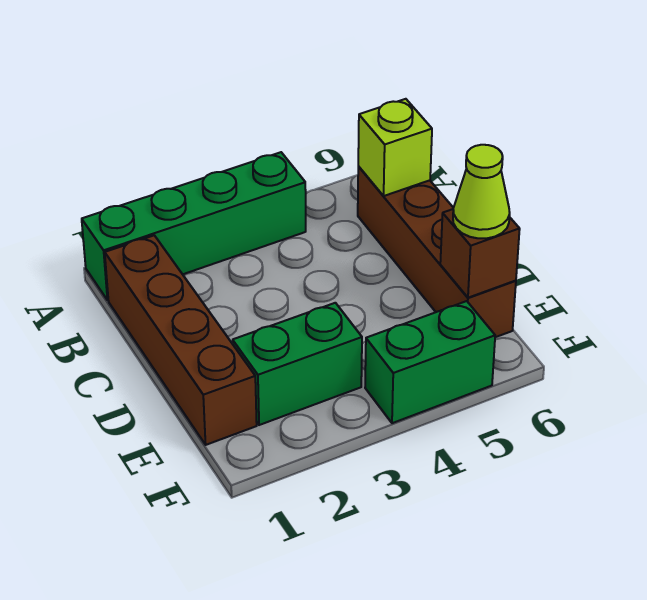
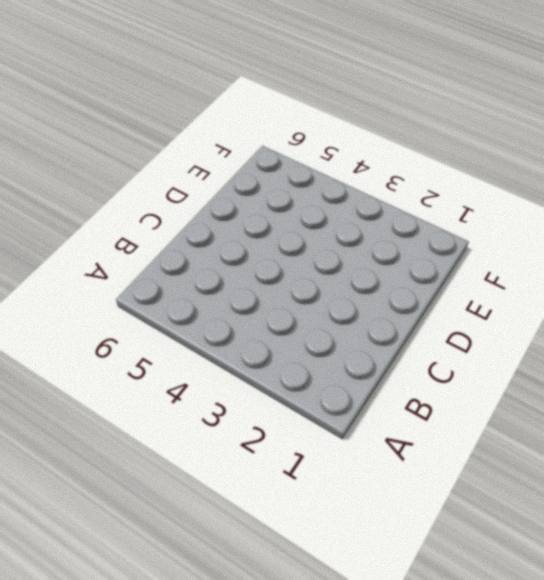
none -> green 1x4 brick [82,152,306,300]
none -> brown 1x4 brick [105,235,257,445]

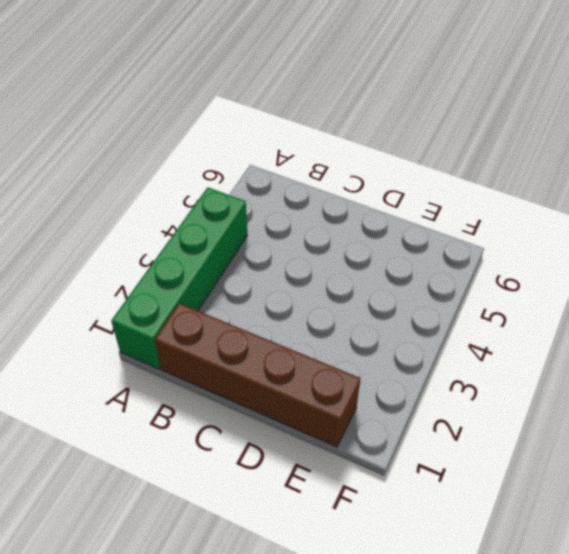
none -> brown 1x4 brick [358,167,516,337]
none -> green 1x2 brick [233,303,362,425]

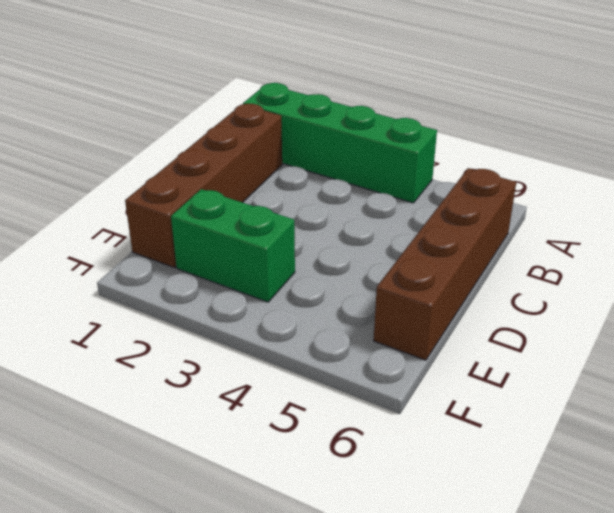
none -> green 1x2 brick [365,301,495,423]
none -> lime 1x1 brick [358,99,432,196]

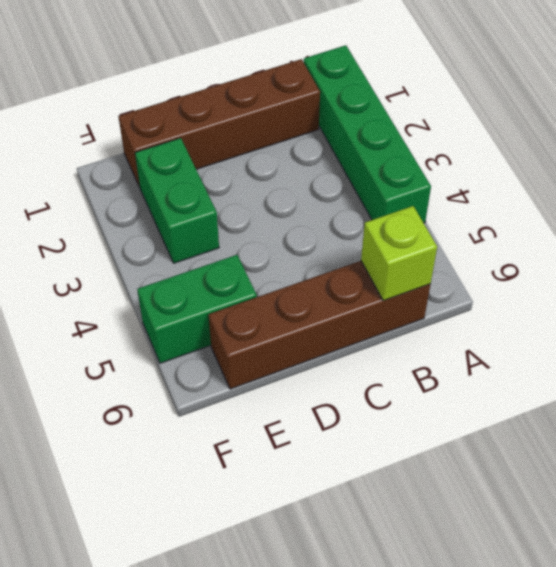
green 1x2 brick [137,255,257,363] -> green 1x2 brick turned to [365,301,495,423]
none -> brown 1x1 brick [440,209,520,298]
none -> lime 1x1 cone [453,145,510,238]

